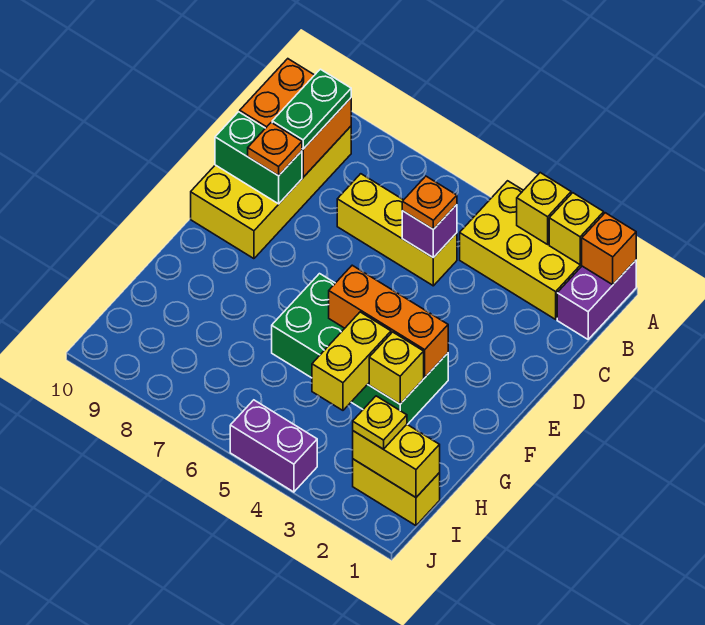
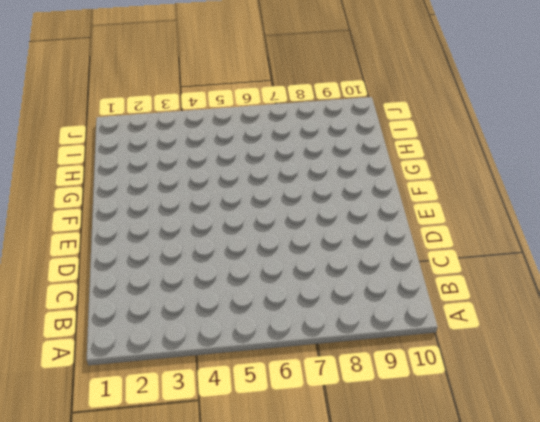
none -> purple 1x2 brick [557,260,636,339]
none -> yellow 2x3 brick [460,181,582,319]
none -> yellow 2x4 brick [191,126,351,259]

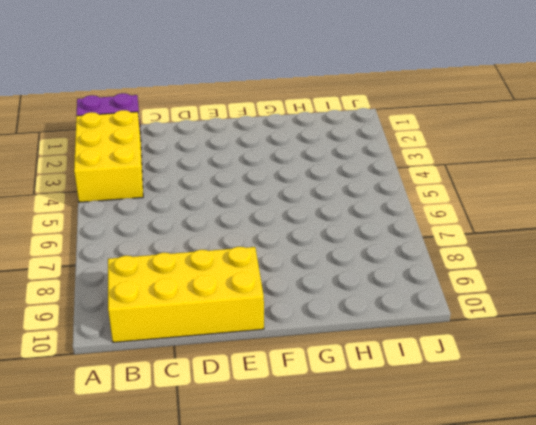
none -> yellow 1x3 brick [337,174,457,286]
none -> green 2x4 brick [272,274,448,425]
none -> yellow 1x2 brick [353,459,440,526]

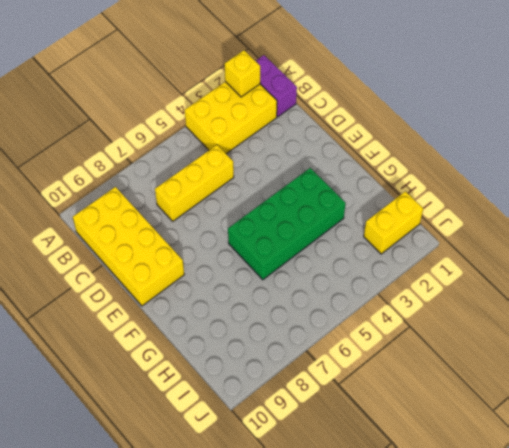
none -> purple 1x2 brick [230,400,317,492]
none -> orange 1x1 brick [582,213,636,285]
none -> yellow 1x1 brick [517,173,571,244]

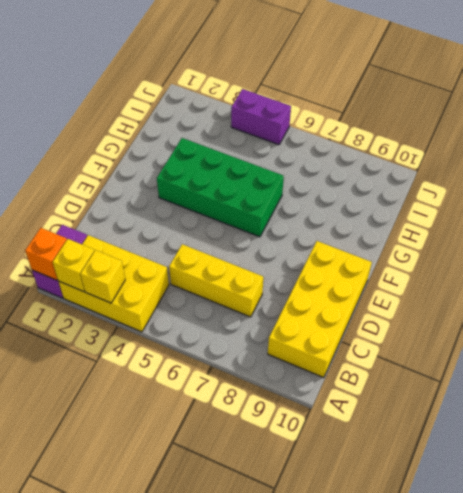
none -> yellow 1x2 brick [353,459,440,526]
none -> orange 2x2 brick [240,59,351,177]
none -> purple 1x1 brick [402,205,457,258]

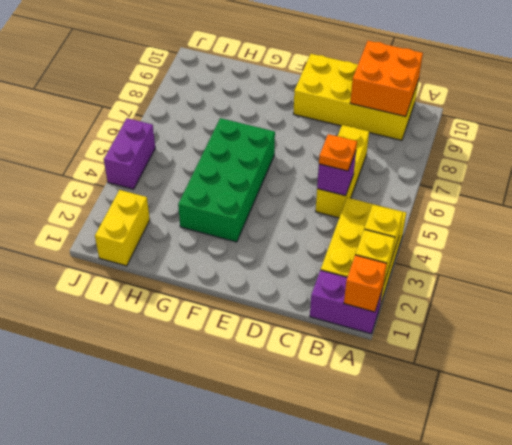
none -> green 1x2 brick [215,112,302,204]
none -> orange 1x3 brick [329,265,448,377]
none -> yellow 1x1 brick [369,332,424,404]

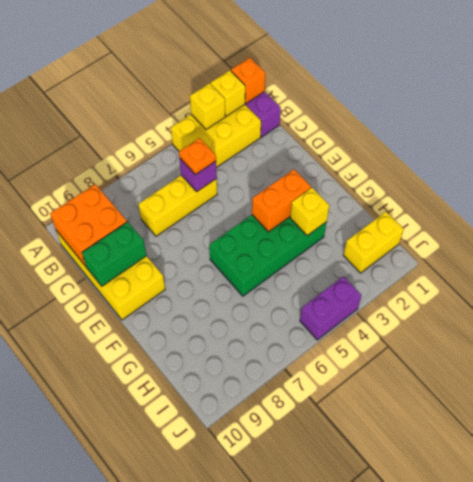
orange 1x2 brick [252,169,311,232] -> orange 1x3 brick [329,265,448,377]
none -> yellow 1x2 brick [312,312,391,410]
none -> yellow 1x2 brick [353,425,440,497]
none -> green 1x2 plate [272,69,351,149]

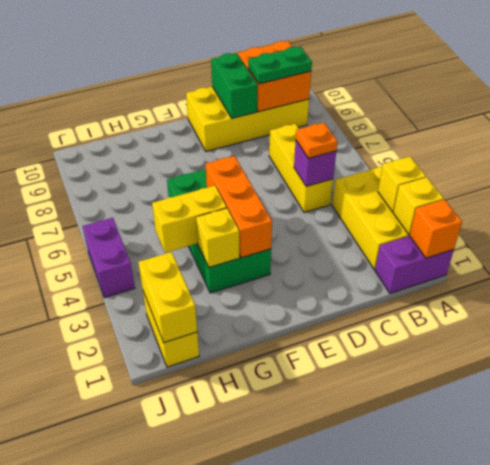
none -> orange 1x1 plate [248,123,302,176]
none -> yellow 1x1 plate [353,396,407,449]

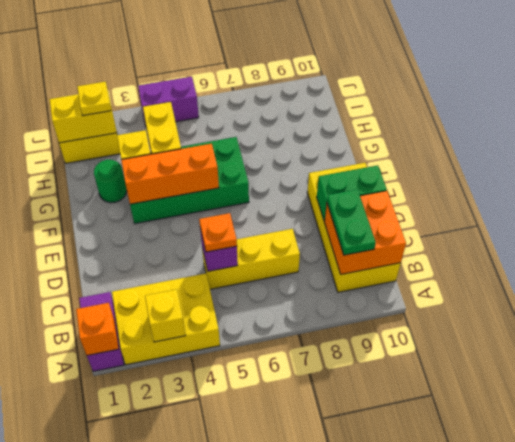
green 1x1 round brick [94,160,127,203] -> none
none -> yellow 1x1 brick [549,193,604,265]
none -> orange 1x1 plate [248,123,302,176]

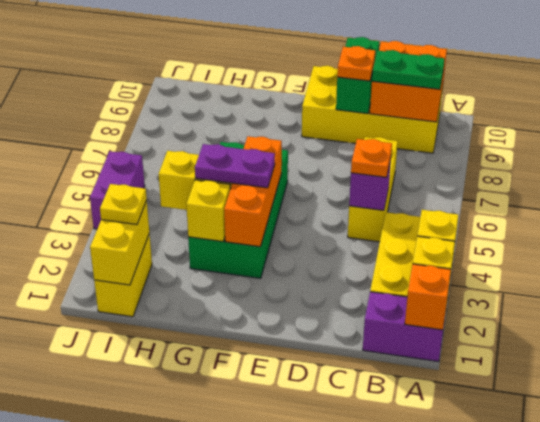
purple 1x2 plate [195,144,275,188] -> none

